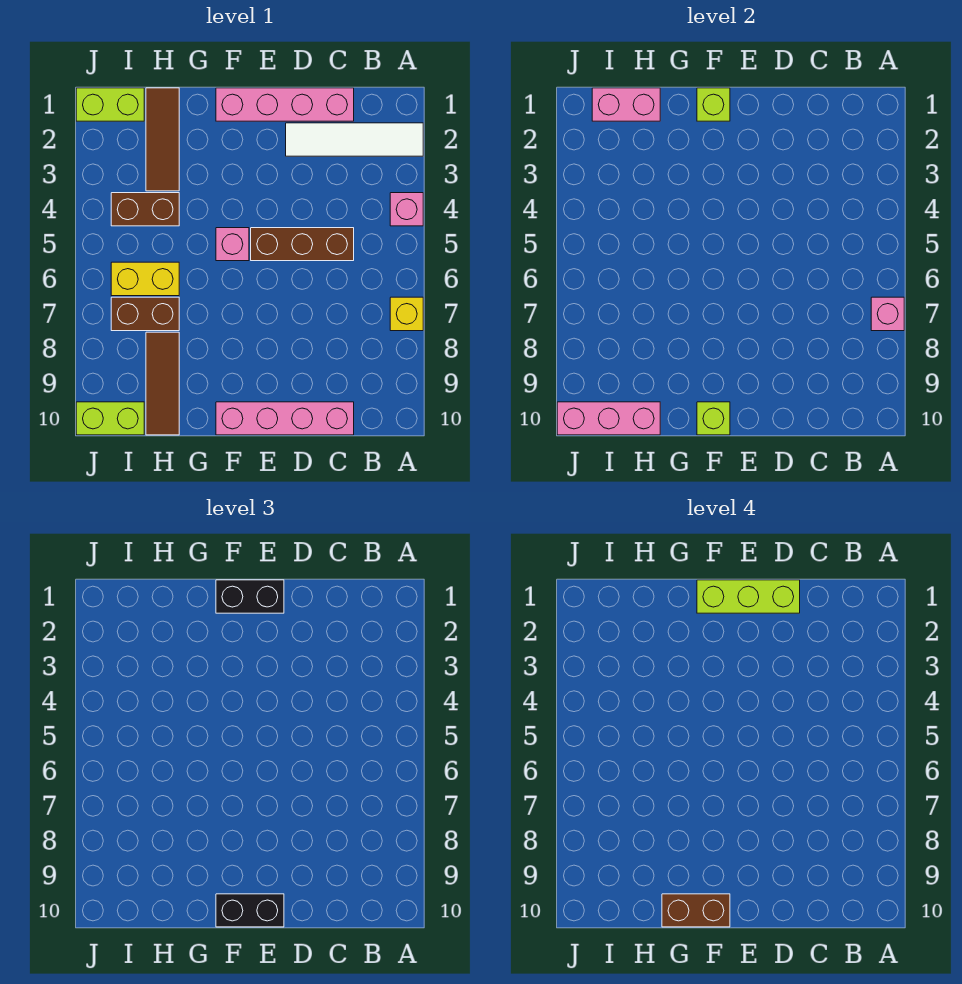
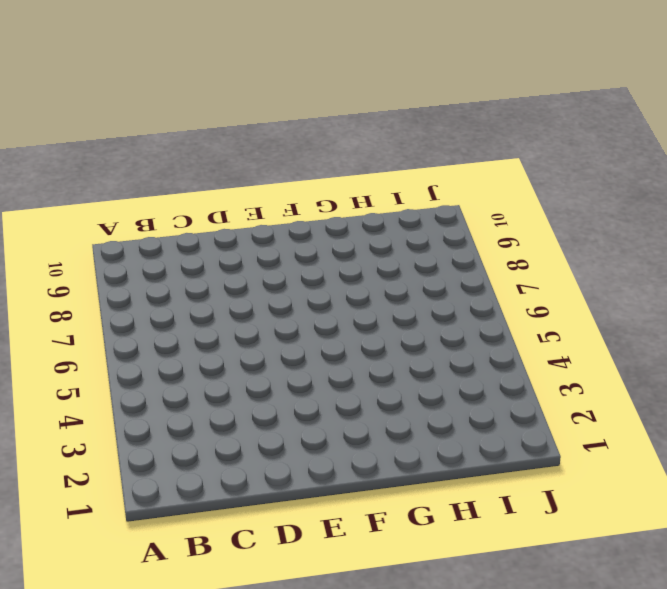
none -> white 1x4 tile [286,123,423,156]
none -> pink 1x1 brick [390,193,423,226]
none -> yellow 1x1 brick [390,297,423,331]

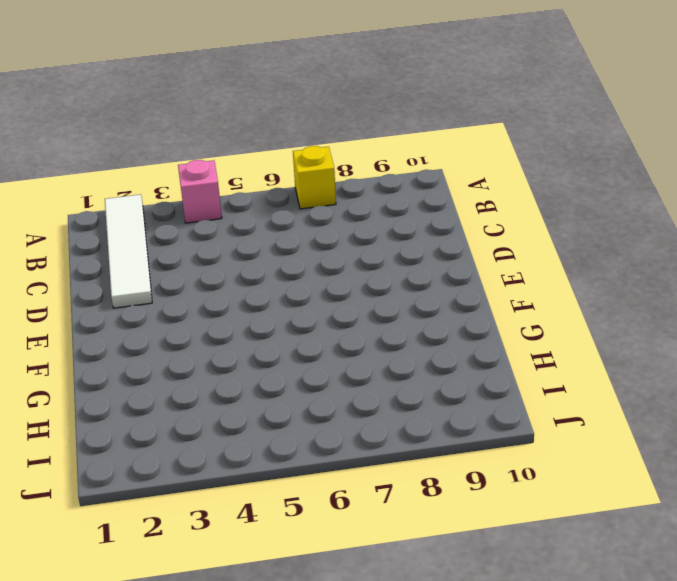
none -> pink 1x4 brick [216,88,354,121]
none -> brown 1x3 brick [251,228,354,261]
none -> pink 1x4 brick [216,402,354,435]

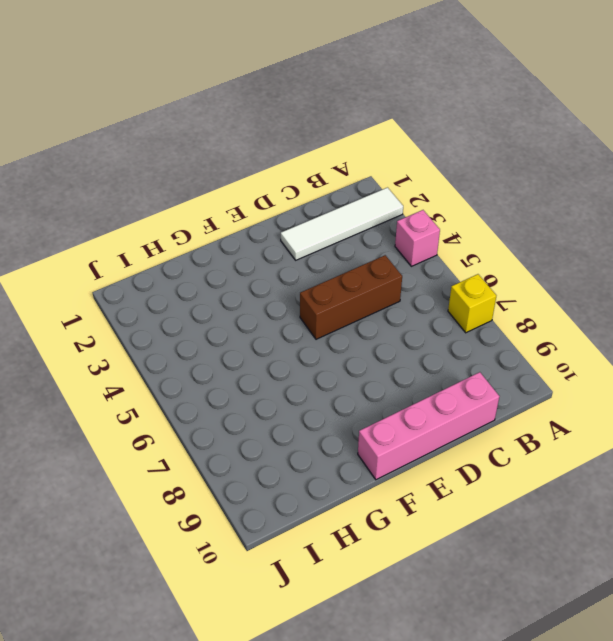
none -> pink 1x4 brick [216,88,354,121]
none -> pink 1x1 brick [216,228,249,261]
none -> brown 1x3 tile [146,88,179,191]

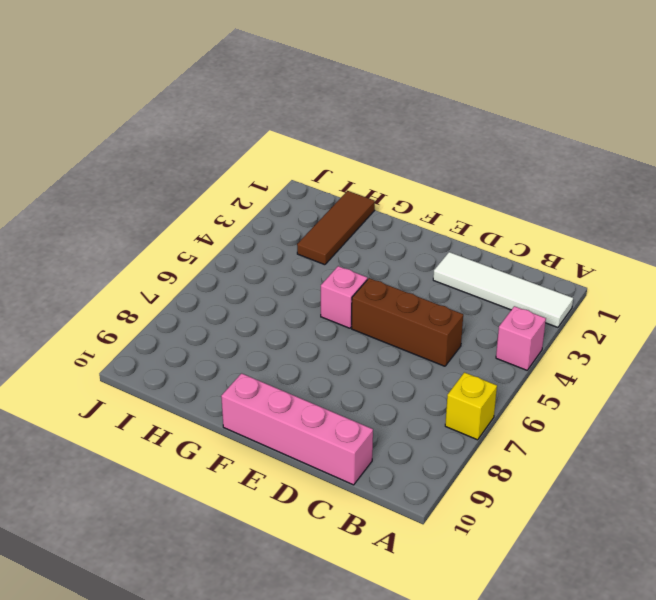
none -> pink 1x4 brick [216,88,354,121]
none -> brown 1x2 brick [111,193,179,226]
none -> yellow 1x2 brick [111,262,179,296]

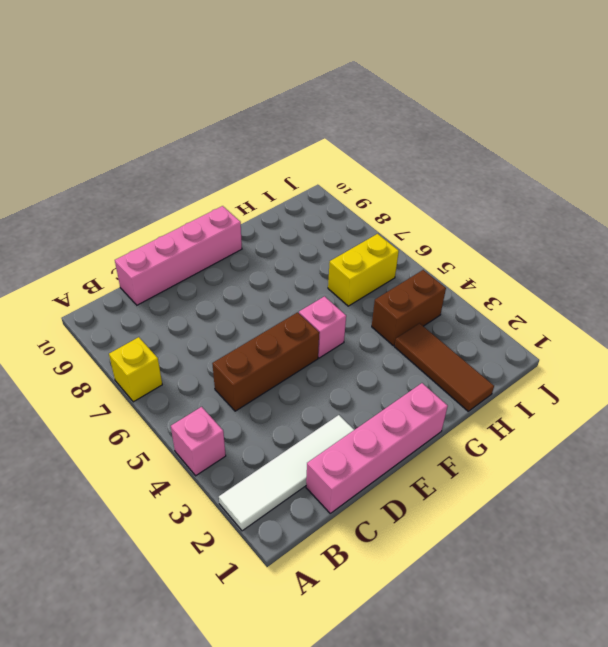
none -> brown 1x2 brick [111,297,179,331]
none -> brown 1x3 tile [146,332,179,435]
none -> lime 1x2 brick [76,88,144,121]

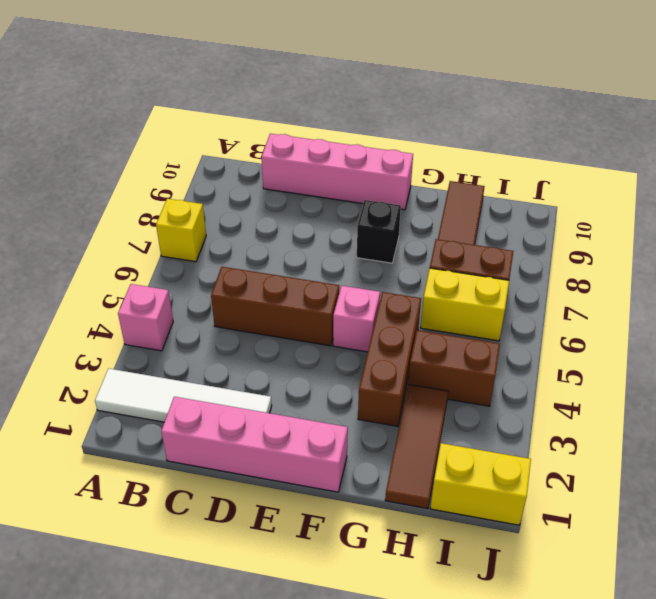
black 1x1 brick [357,200,401,263] -> none
brown 1x3 brick [358,292,421,426] -> none
yellow 1x2 brick [430,443,531,525] -> lime 1x2 brick [76,88,144,121]
none -> lime 1x2 brick [76,402,144,435]
none -> pink 1x1 brick [871,297,904,331]
none -> lime 1x1 brick [697,88,730,121]

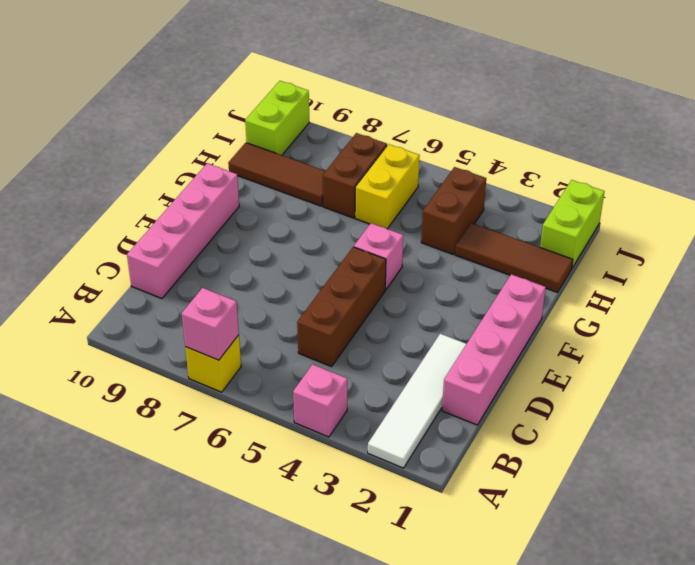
none -> lime 1x1 brick [697,88,730,121]
none -> lime 1x1 brick [697,402,730,435]
none -> pink 1x2 brick [592,88,660,121]

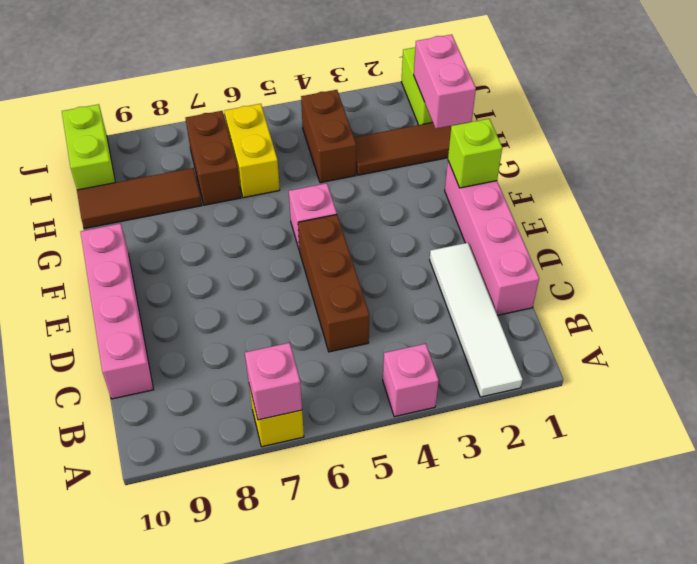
none -> lime 1x1 brick [697,402,730,435]
none -> pink 1x3 brick [557,402,660,435]
none -> black 1x2 brick [216,580,284,613]

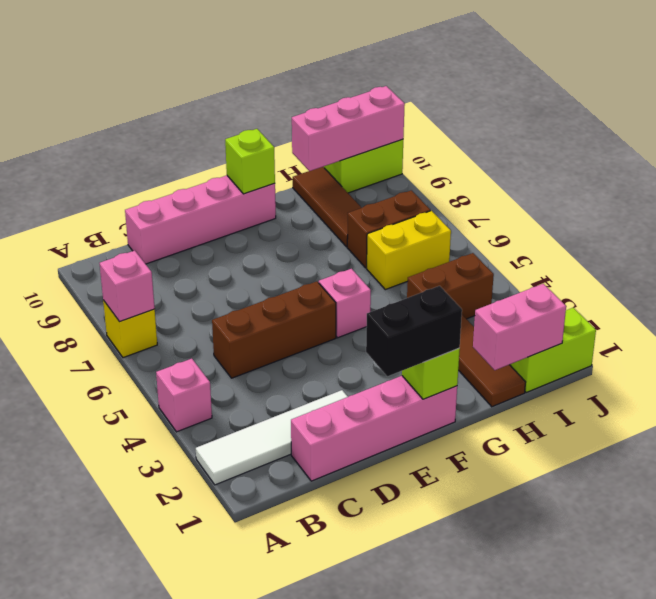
none -> black 1x2 brick [216,894,284,927]
none -> lime 1x3 brick [697,580,800,613]
none -> brown 1x2 brick [662,894,730,927]

